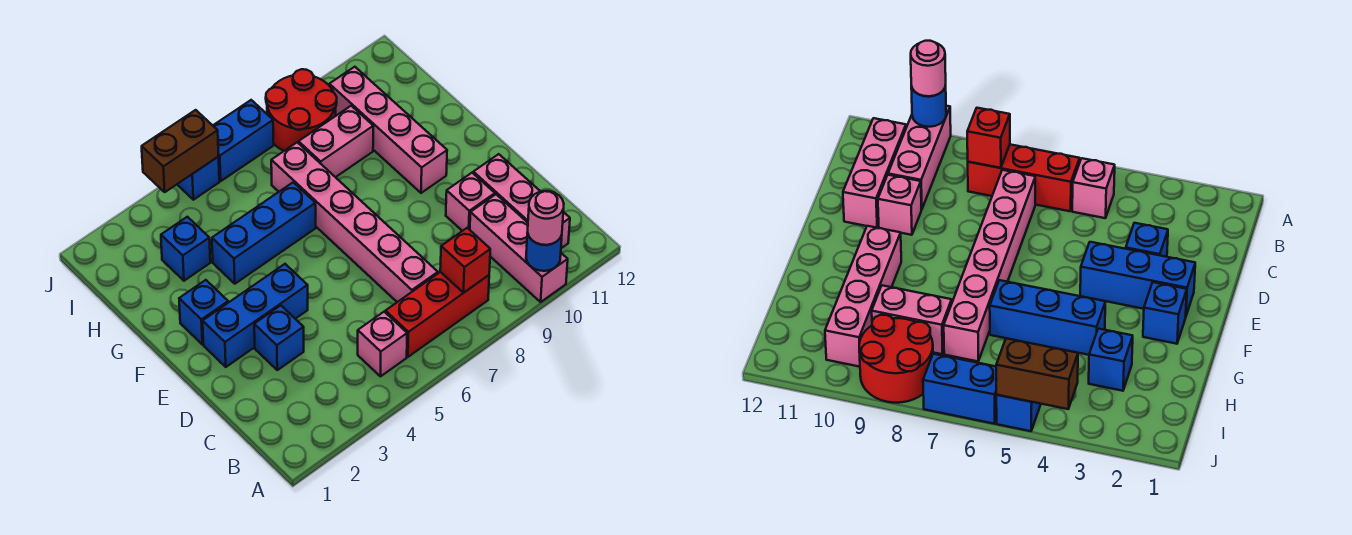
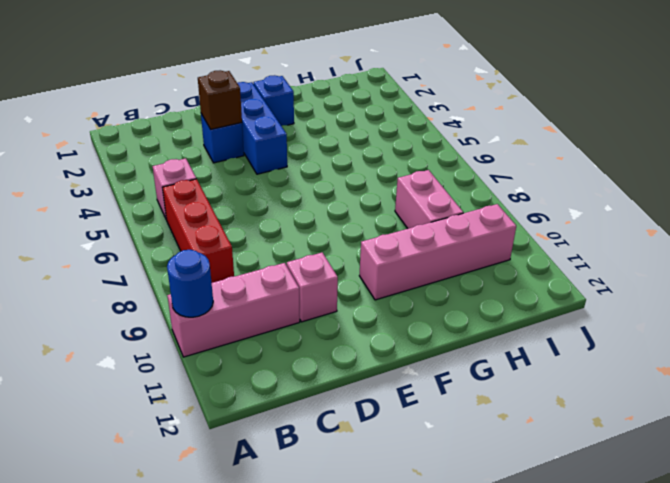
brown 1x1 brick [198,70,242,129] -> none
none -> pink 1x3 brick [473,154,570,248]
none -> pink 1x6 brick [271,142,438,302]
none -> blue 1x3 brick [212,182,316,284]

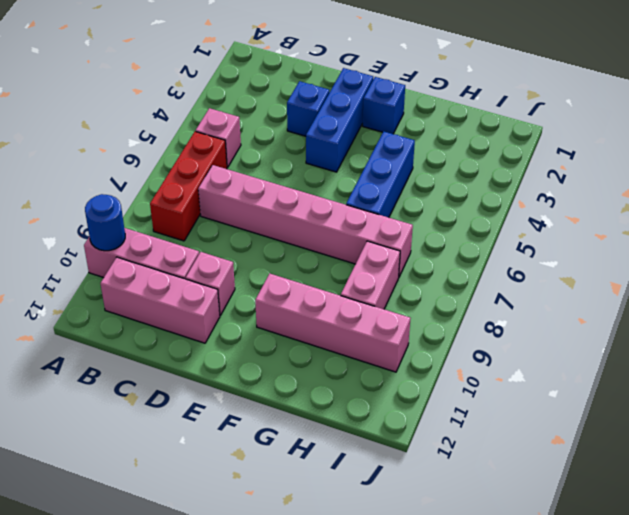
none -> blue 1x1 brick [161,217,210,281]
none -> red 2x2 round brick [266,69,337,151]
none -> blue 1x1 brick [177,157,219,200]

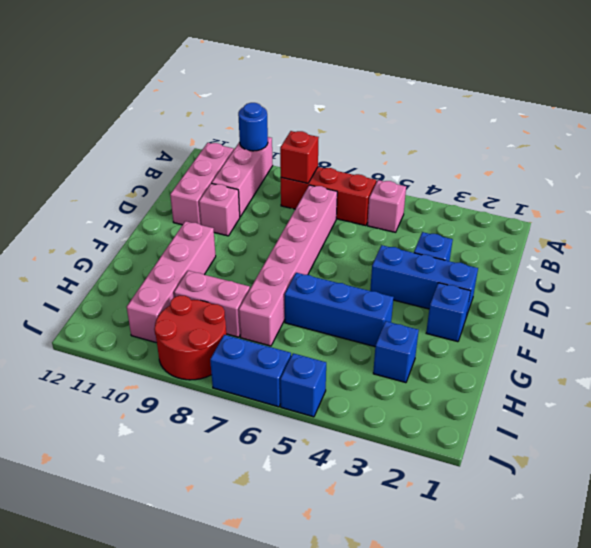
none -> brown 1x2 brick [142,110,218,192]
none -> pink 1x1 round brick [528,191,564,245]

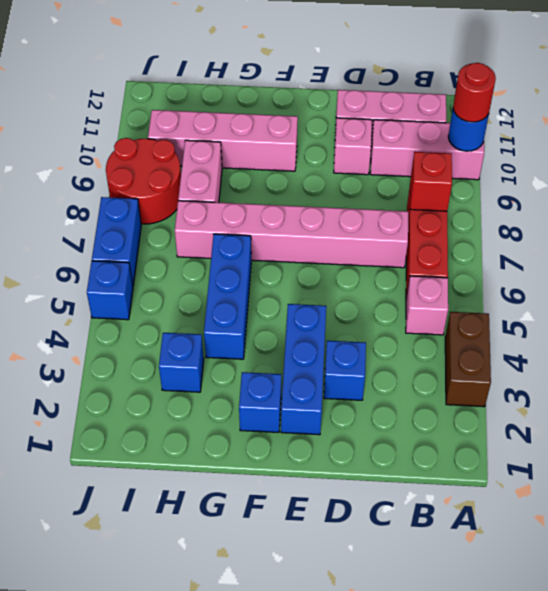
brown 1x2 brick [445,312,491,407] -> brown 1x2 brick moved to [142,110,218,192]
red 1x1 round brick [453,63,496,122] -> pink 1x1 round brick [528,191,564,245]

